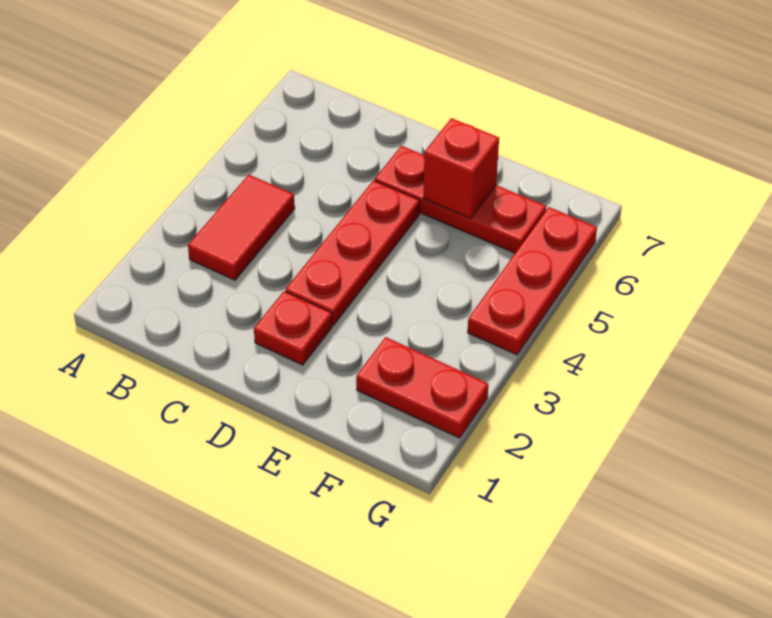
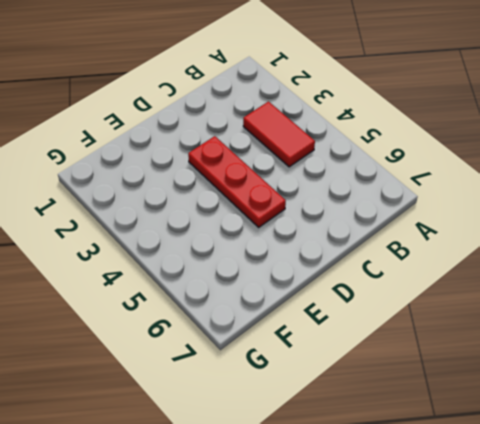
none -> red 1x1 plate [254,291,332,365]
none -> red 1x3 plate [375,146,546,253]

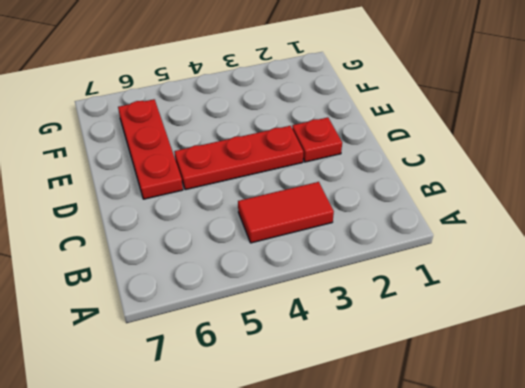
none -> red 1x2 plate [356,337,488,438]
none -> red 1x3 plate [468,207,597,355]

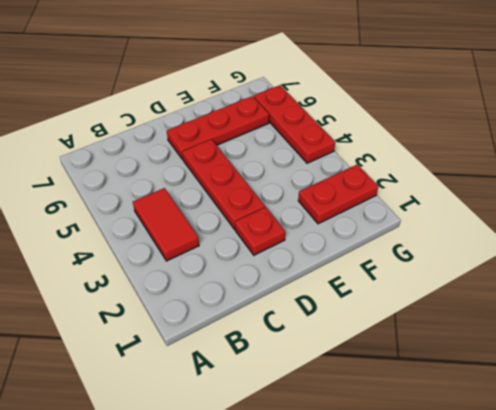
none -> red 1x1 brick [423,118,499,219]

